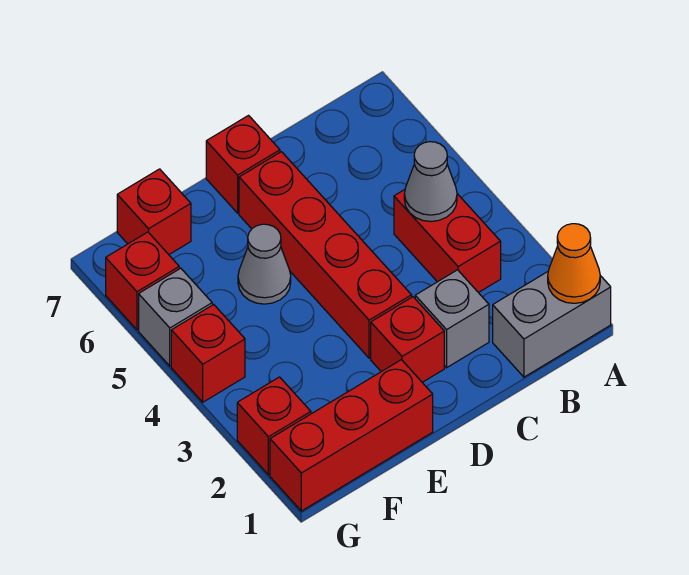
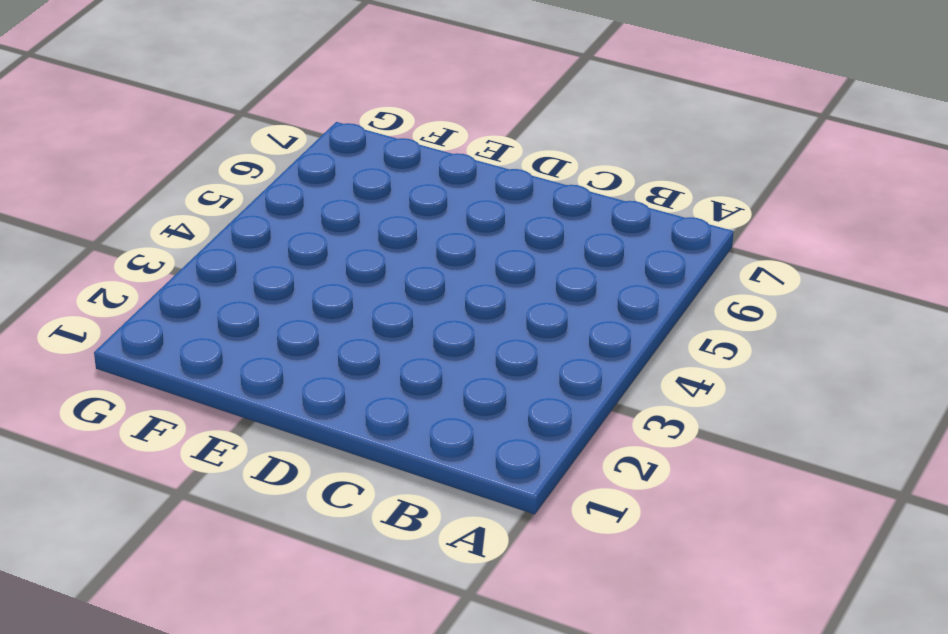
none -> grey 1x2 brick [493,272,611,377]
none -> red 1x2 brick [394,190,501,293]
none -> grey 1x1 brick [415,270,489,368]

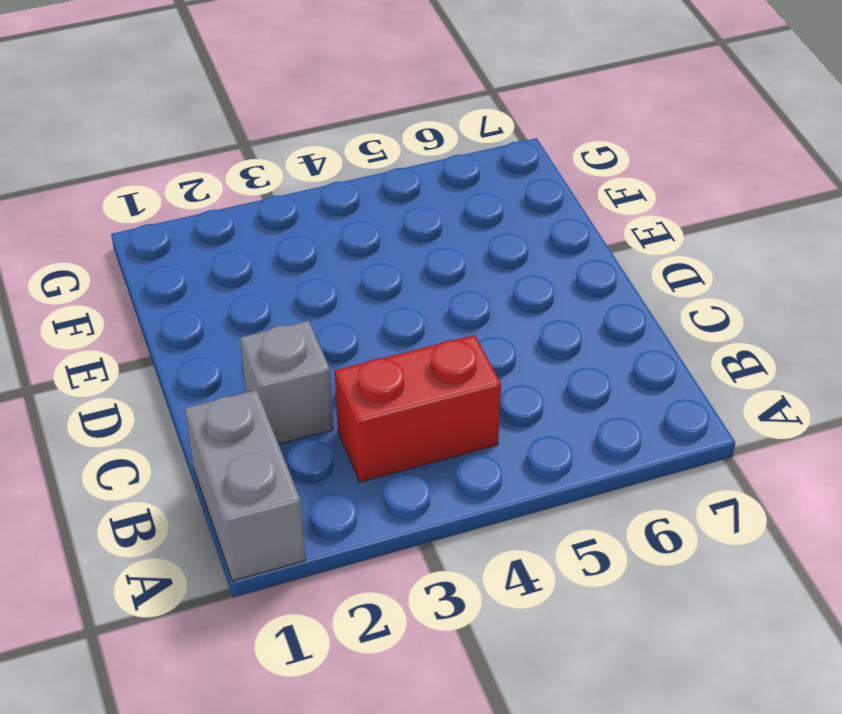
none -> red 1x1 brick [371,297,444,382]
none -> red 1x4 brick [239,152,412,358]
none -> red 1x1 brick [206,115,280,213]

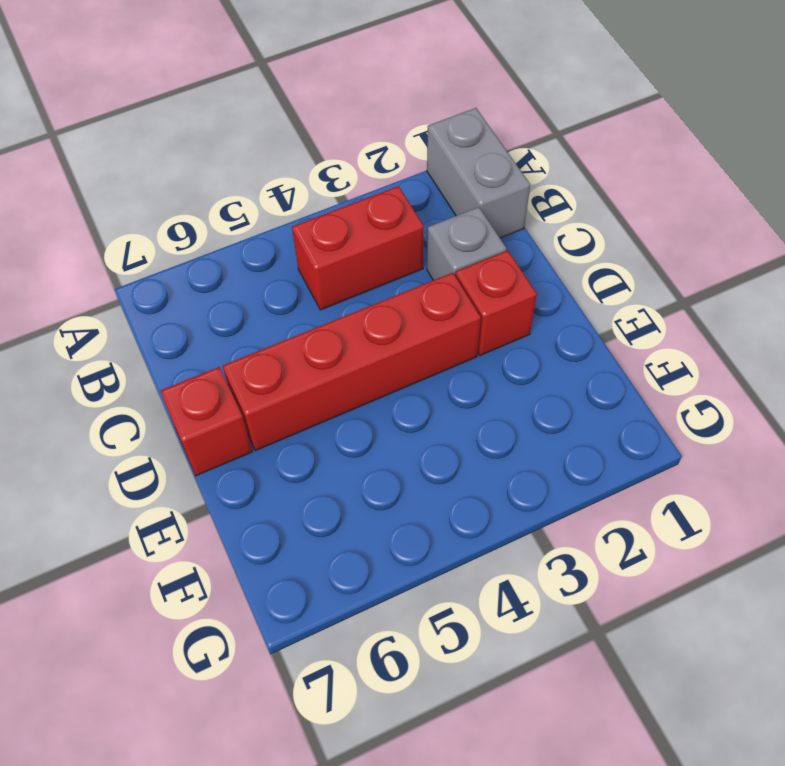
none -> red 1x3 brick [270,360,433,511]
none -> grey 1x1 cone [238,224,291,304]
none -> red 1x1 brick [117,169,191,254]

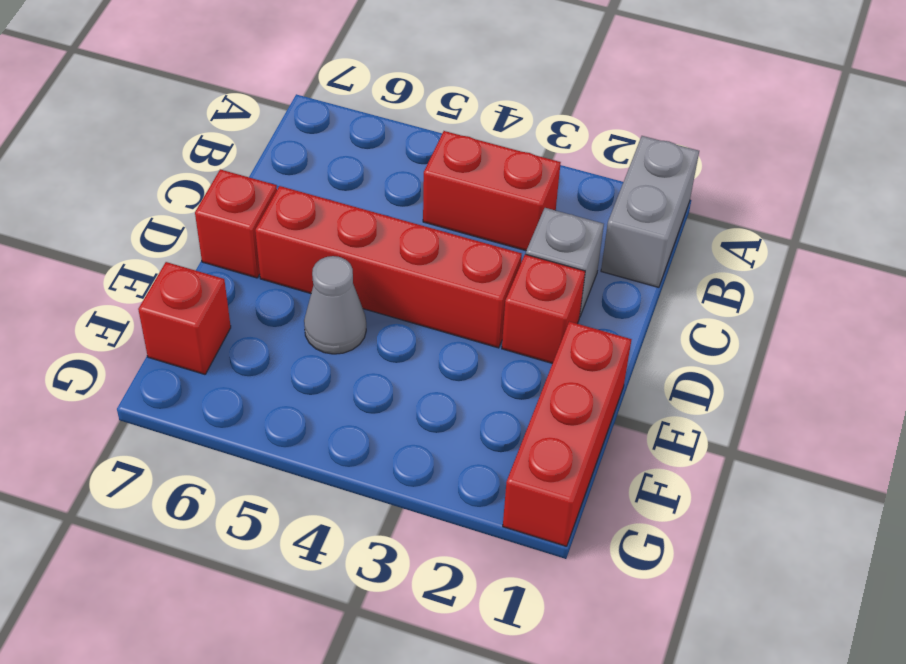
none -> red 1x1 brick [237,377,311,475]
none -> red 1x1 brick [171,305,245,402]
none -> grey 1x1 brick [139,268,212,366]

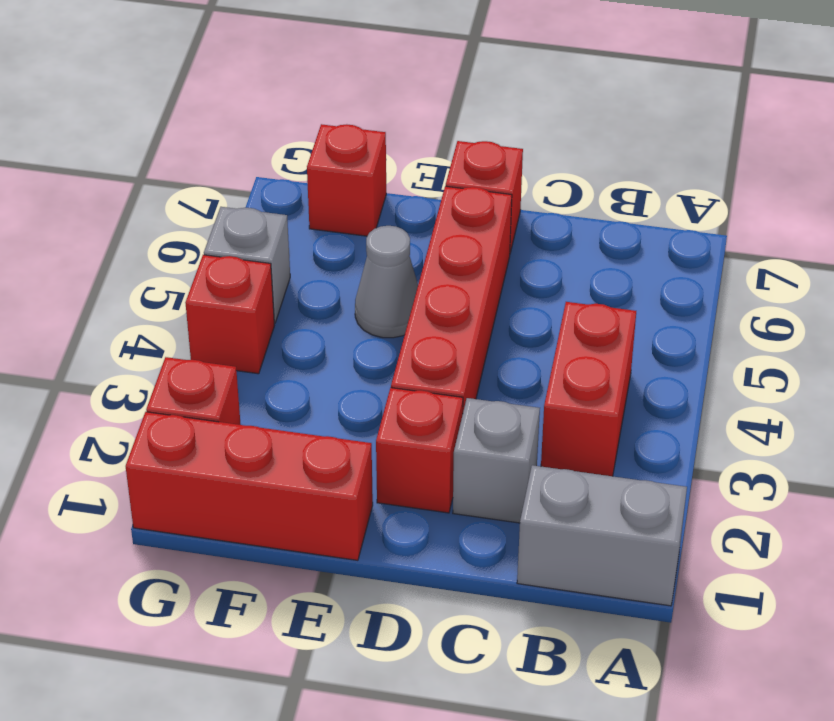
none -> red 1x1 brick [106,232,179,330]
none -> orange 1x1 cone [548,224,600,303]
none -> grey 1x1 cone [404,142,457,221]

